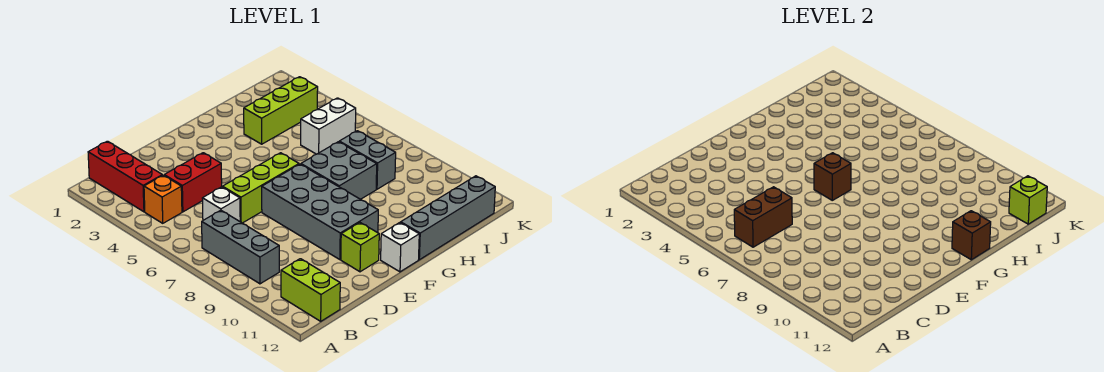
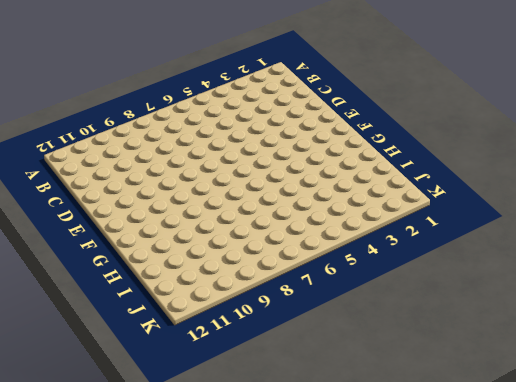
none -> red 1x3 brick [88,141,162,212]
none -> orange 1x1 brick [144,175,182,223]
none -> grey 1x3 brick [202,210,279,284]

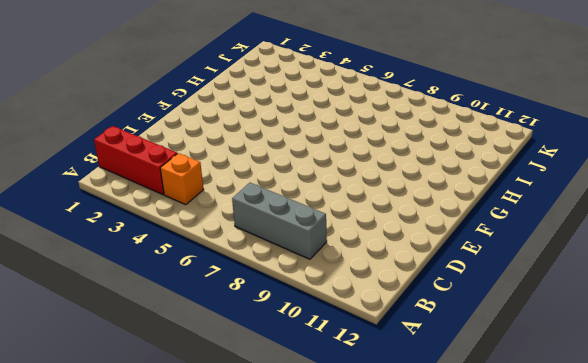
none -> lime 1x2 brick [281,259,340,321]
none -> red 1x2 brick [164,153,222,212]
none -> white 1x1 brick [202,187,240,221]

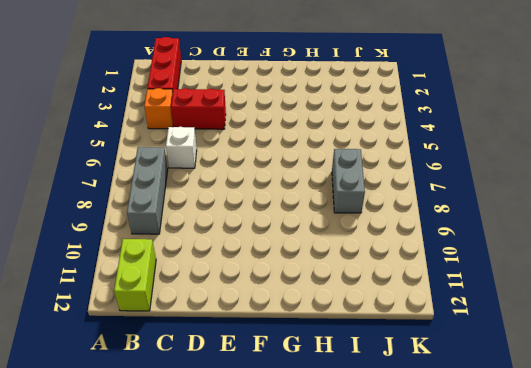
none -> lime 1x3 brick [223,153,299,223]
none -> grey 2x4 brick [262,164,378,260]
none -> lime 1x1 brick [341,223,379,272]

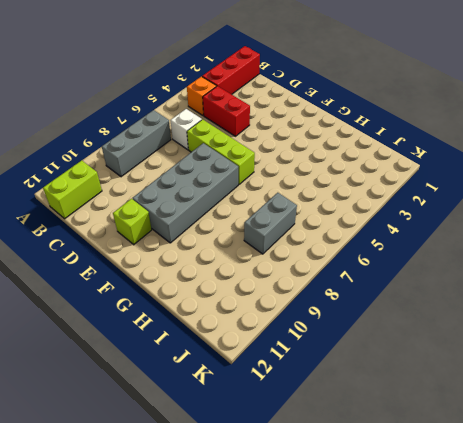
none -> white 1x1 brick [381,223,419,272]
none -> grey 2x2 brick [301,142,377,199]
none -> grey 1x4 brick [401,176,495,260]

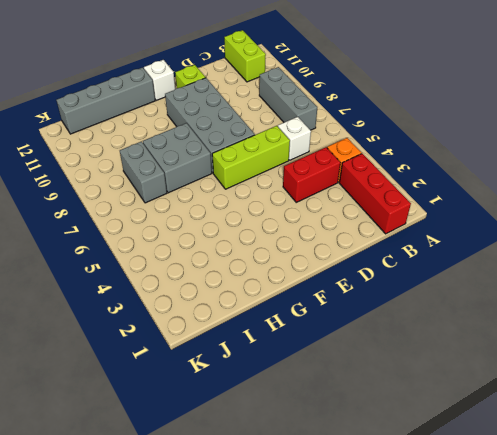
none -> lime 1x3 brick [244,77,318,144]
none -> white 1x2 brick [301,98,356,154]
none -> brown 1x2 brick [734,187,792,247]

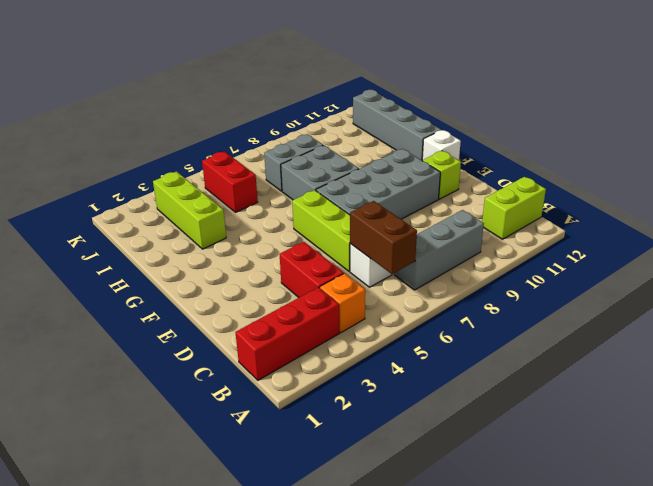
red 1x2 brick [202,151,258,212] -> white 1x2 brick [301,98,356,154]
none -> brown 1x1 brick [814,153,851,200]
none -> brown 1x1 brick [952,211,991,260]
none -> lime 1x1 brick [1009,176,1047,224]

